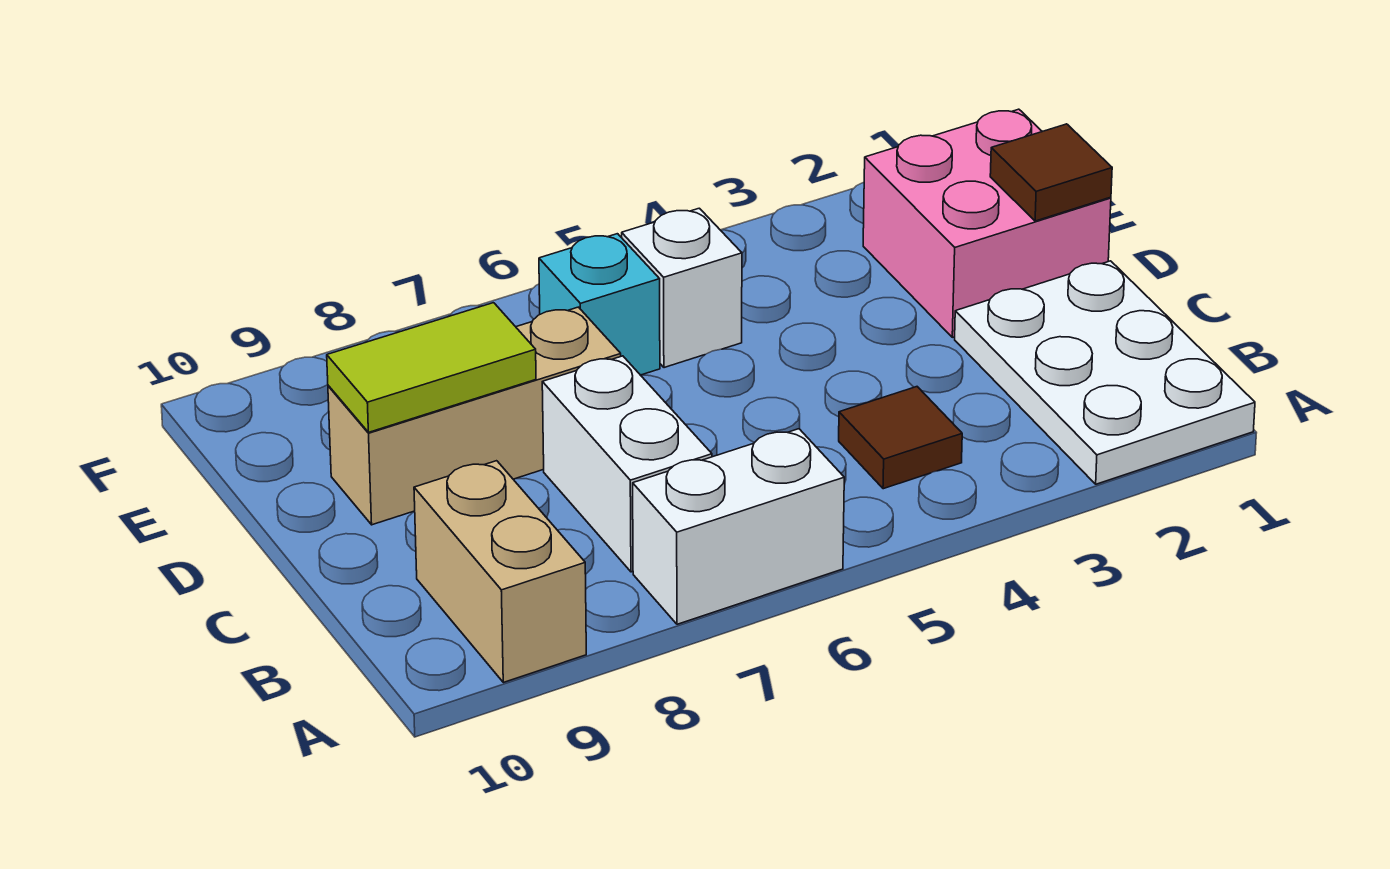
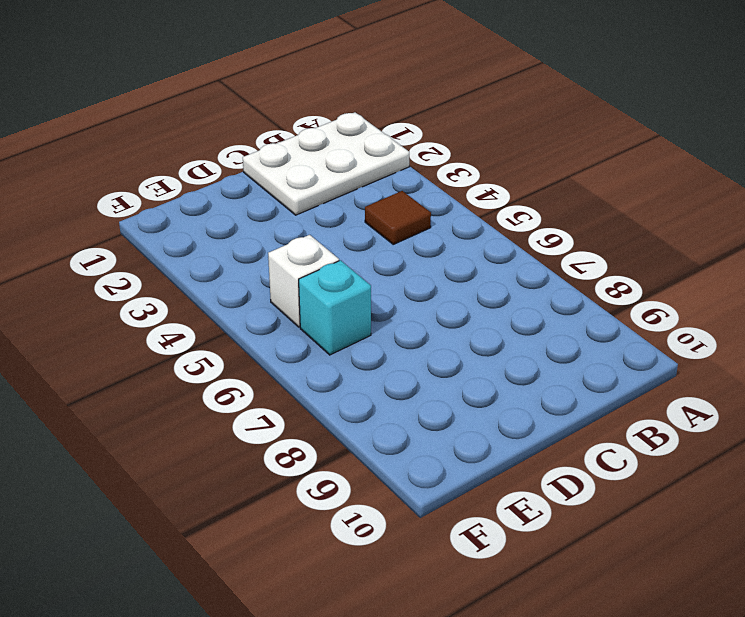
none -> white 1x2 brick [633,429,844,624]
none -> tan 1x2 brick [414,461,586,682]

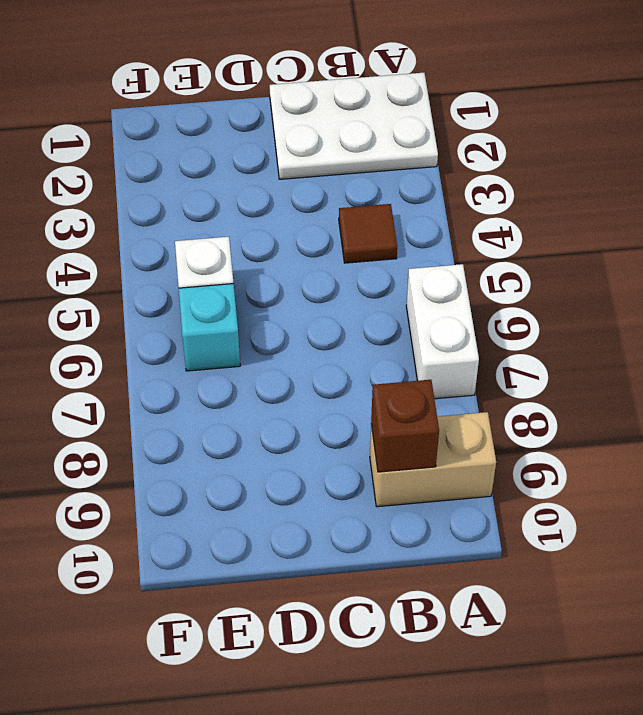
brown 1x1 brick [371,380,439,472] -> none
none -> white 1x2 brick [542,356,712,572]
none -> pink 2x2 brick [863,109,1111,337]

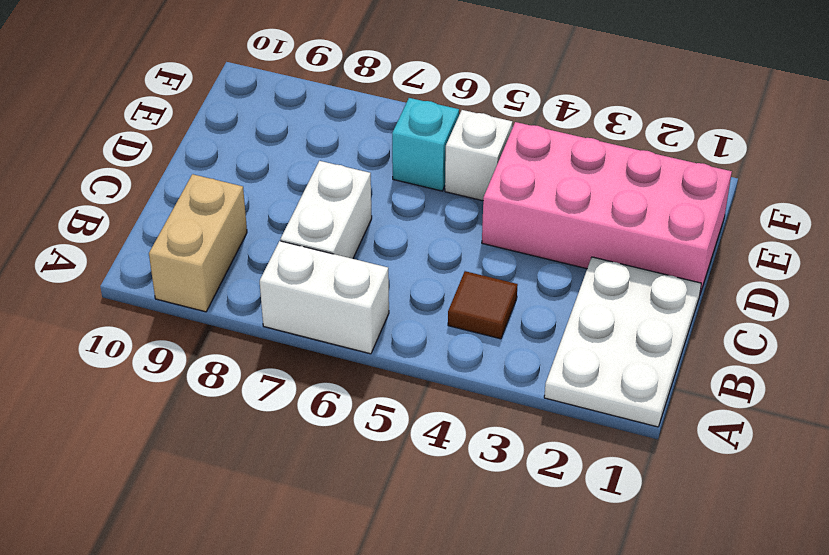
pink 2x4 brick [482,122,732,293] -> pink 2x2 brick [863,109,1111,337]
none -> tan 1x3 brick [328,307,621,525]
none -> brown 1x1 tile [990,124,1112,221]

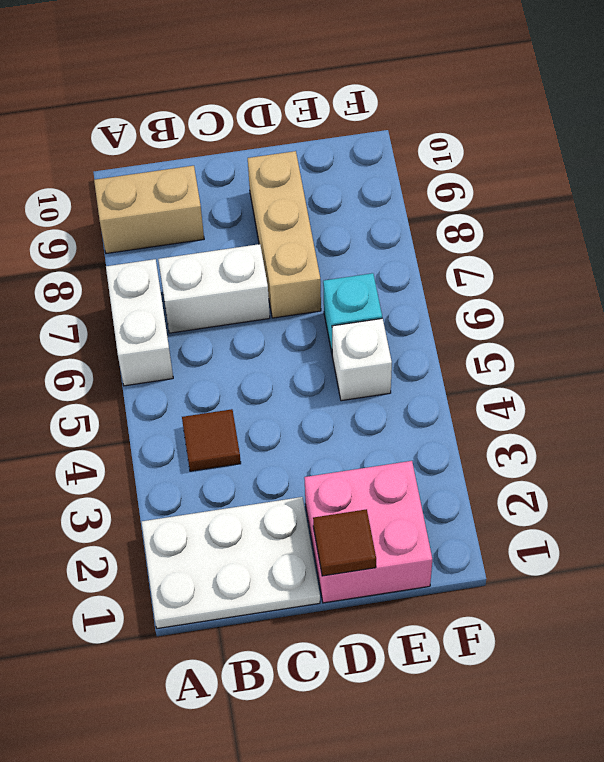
none -> lime 1x2 tile [327,303,536,432]

